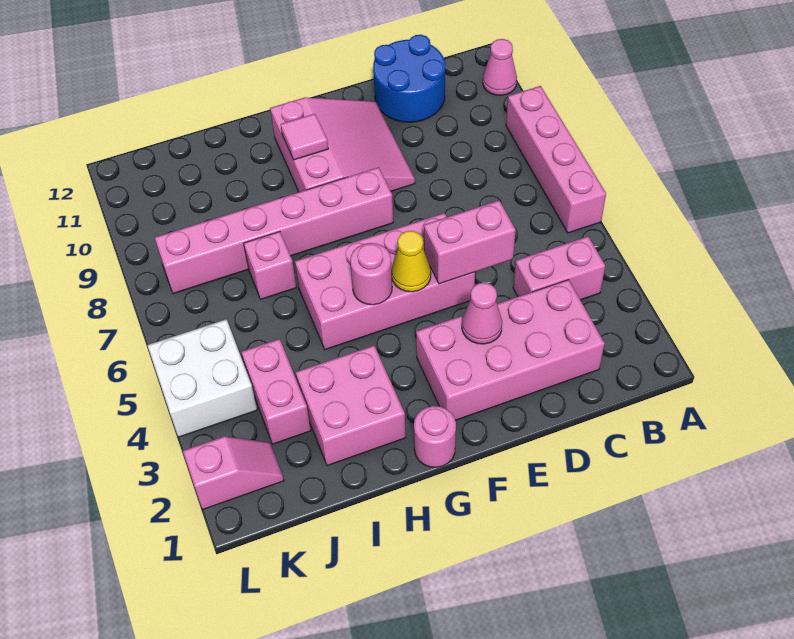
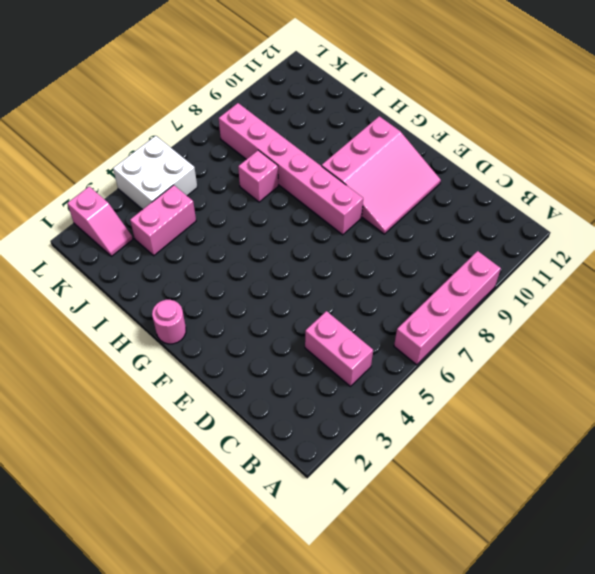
none -> pink 1x1 cone [483,39,517,95]
none -> pink 2x4 brick [416,280,605,420]
none -> blue 2x2 round brick [373,35,445,122]

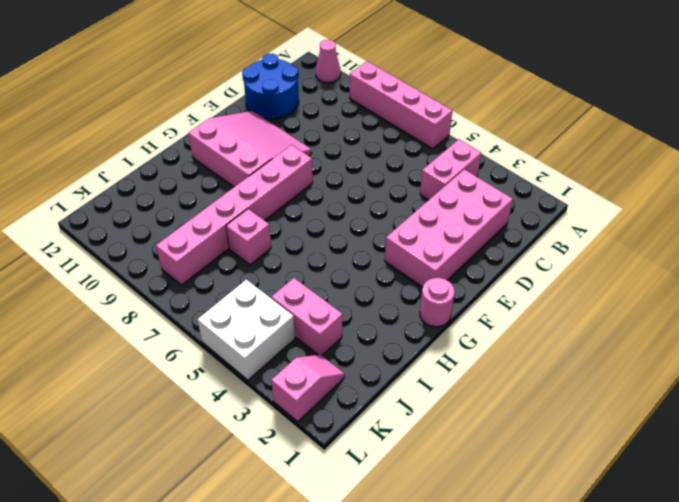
none -> pink 2x4 brick [295,213,475,350]
none -> pink 2x2 brick [296,346,406,466]
none -> pink 1x2 brick [424,201,516,284]

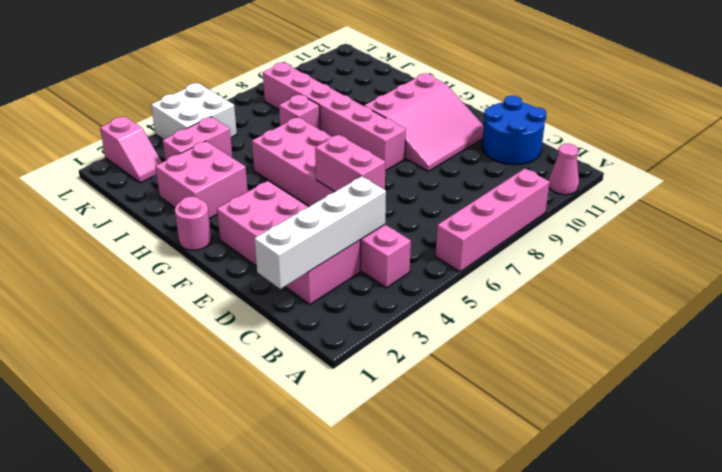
white 1x4 brick [254,176,386,289] -> none
none -> pink 1x1 cone [462,283,502,344]
none -> yellow 1x1 cone [392,231,431,292]
none -> pink 1x1 round brick [350,243,392,305]

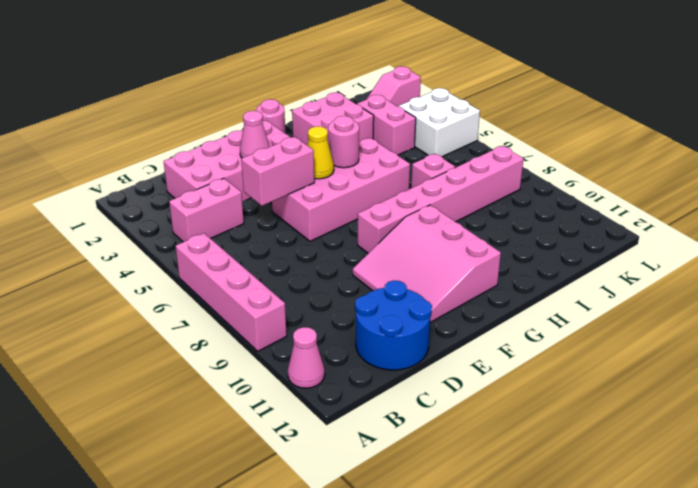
none -> pink 1x1 tile [281,114,328,160]

